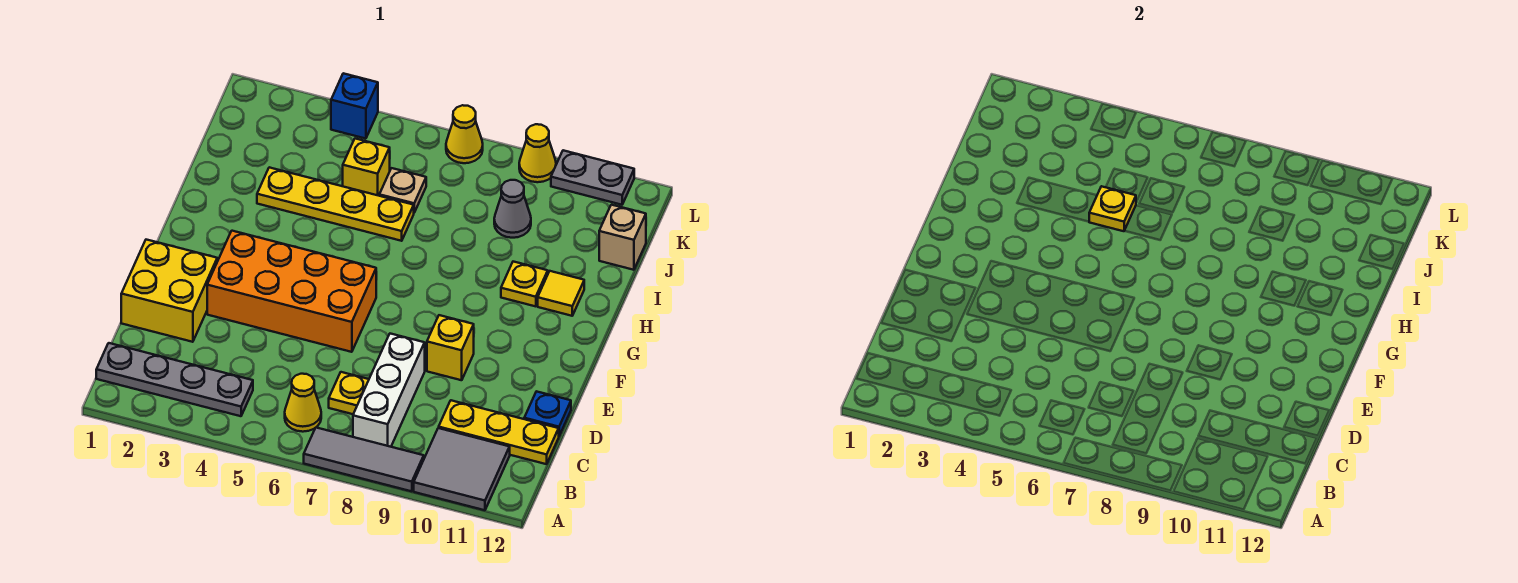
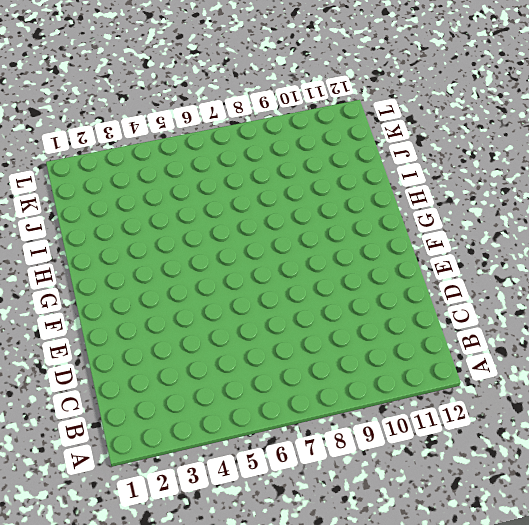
none -> grey 1x3 tile [304,428,424,491]
none -> grey 2x2 tile [414,428,510,510]
none -> grey 1x4 plate [96,343,253,416]

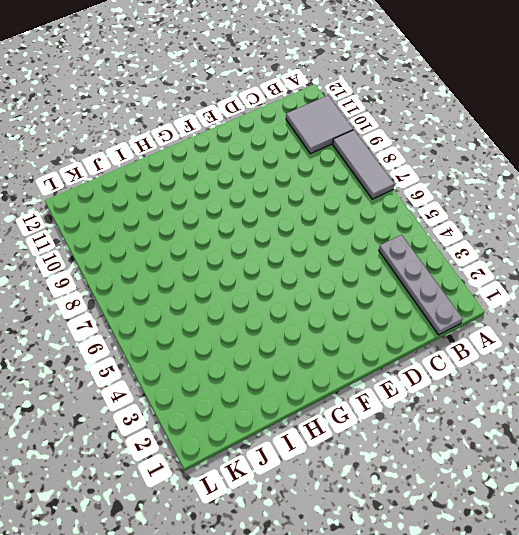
none -> yellow 1x1 cone [285,374,321,432]
none -> white 1x3 brick [353,334,425,447]
none -> yellow 1x1 plate [329,372,369,414]

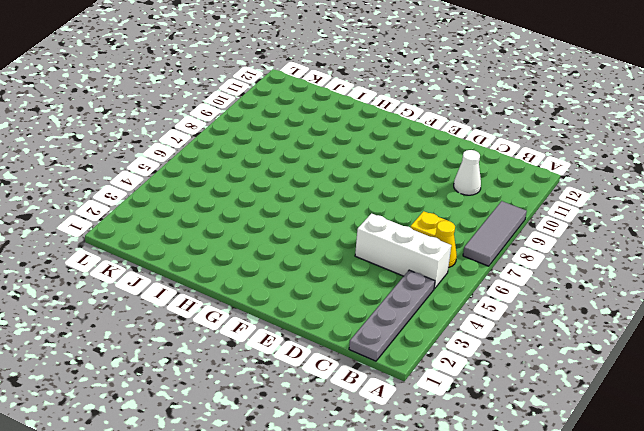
white 1x3 brick [355,213,451,289] -> white 1x3 brick moved to [353,334,425,447]
white 1x1 cone [454,150,481,195] -> yellow 1x3 plate [439,400,559,464]
none -> grey 2x2 tile [414,428,510,510]
none -> yellow 2x2 brick [121,240,217,342]
none -> blue 1x1 plate [524,391,571,436]

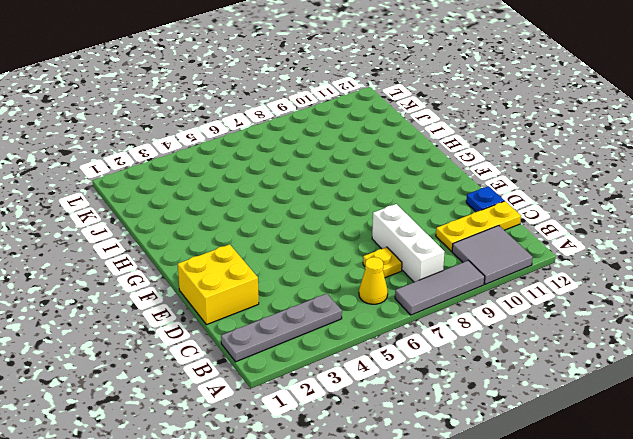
none -> orange 2x4 brick [207,231,376,352]
none -> yellow 1x1 brick [427,315,474,380]
none -> yellow 1x1 plate [501,262,548,306]

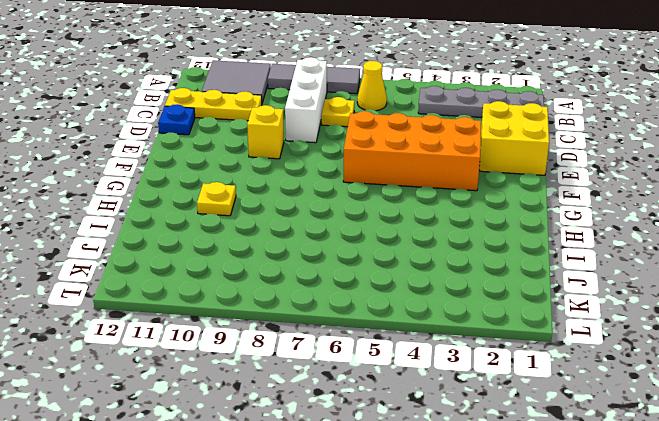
none -> yellow 1x1 tile [538,271,584,316]
none -> yellow 1x4 plate [257,167,414,241]
none -> yellow 1x1 brick [343,139,390,196]

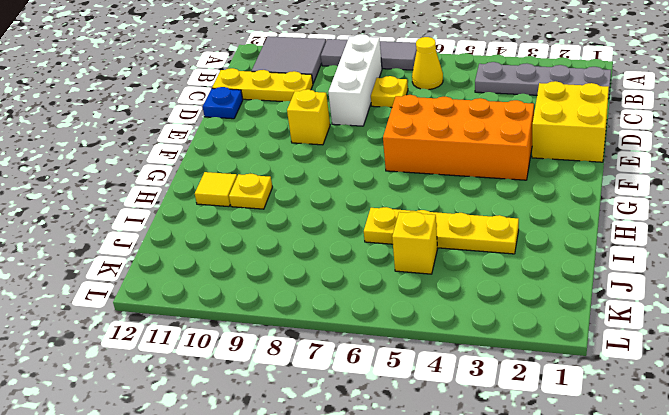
none -> tan 1x1 plate [379,168,426,212]
none -> grey 1x1 cone [494,180,531,238]
none -> tan 1x1 brick [599,205,646,270]

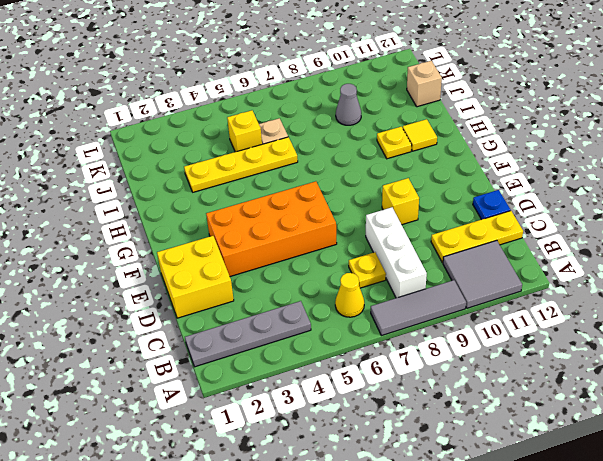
none -> blue 1x1 brick [331,73,378,139]
none -> yellow 1x1 cone [446,105,483,163]
none -> yellow 1x1 cone [519,124,556,182]

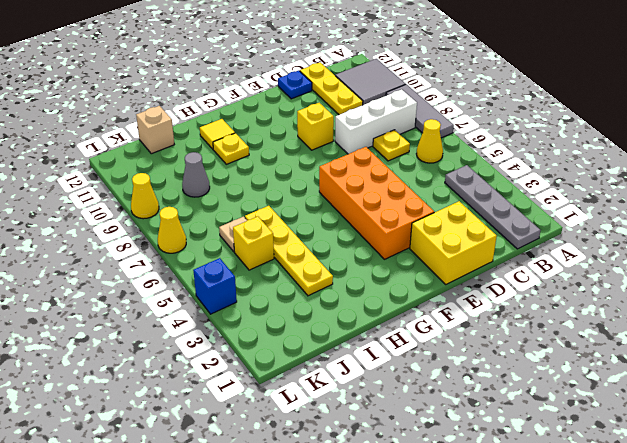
none -> grey 1x2 plate [551,150,634,205]
none -> yellow 1x1 plate [1089,186,1136,231]

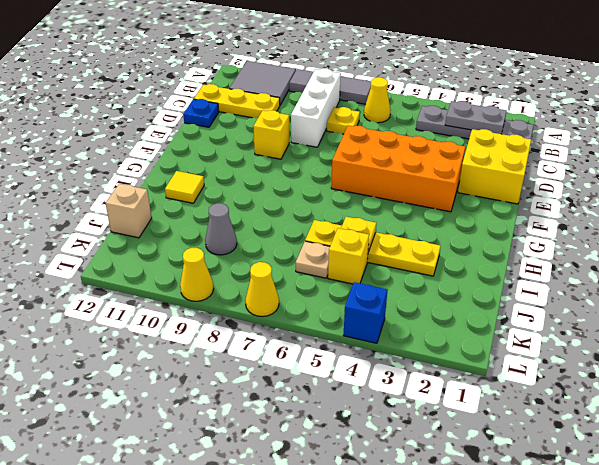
grey 1x2 plate [445,101,506,134] -> grey 1x2 plate moved to [551,150,634,205]
none -> yellow 1x1 plate [501,262,548,306]

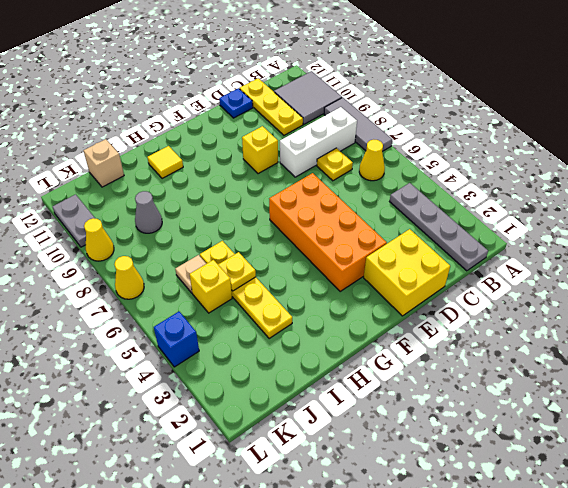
none -> yellow 1x1 plate [501,262,548,306]

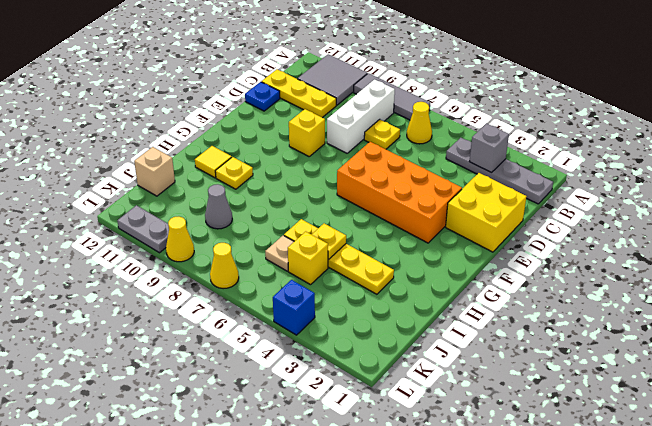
grey 1x1 brick [470,124,509,173] -> none

